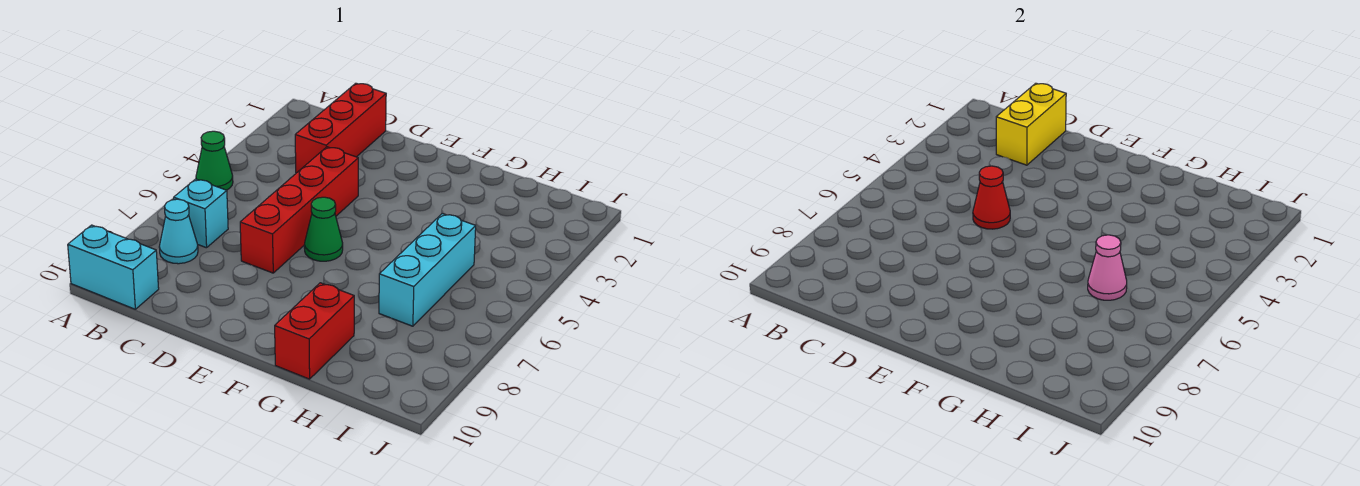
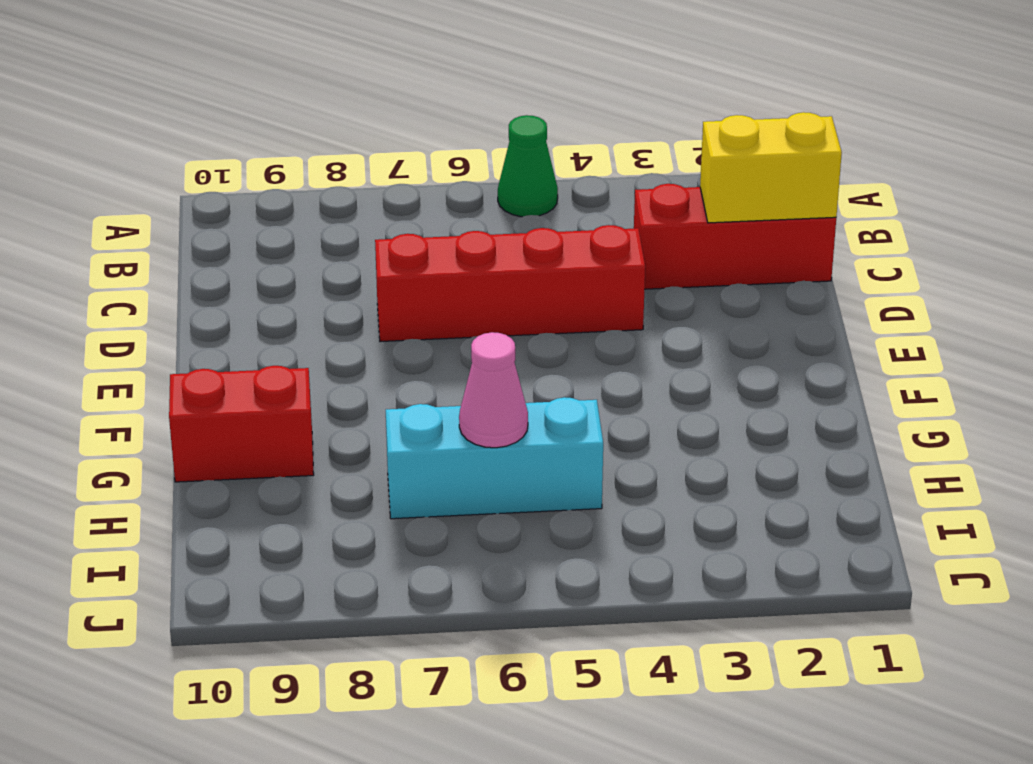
none -> cyan 1x2 brick [68,225,159,309]
none -> cyan 1x1 brick [174,179,228,248]
none -> cyan 1x1 cone [159,199,198,264]

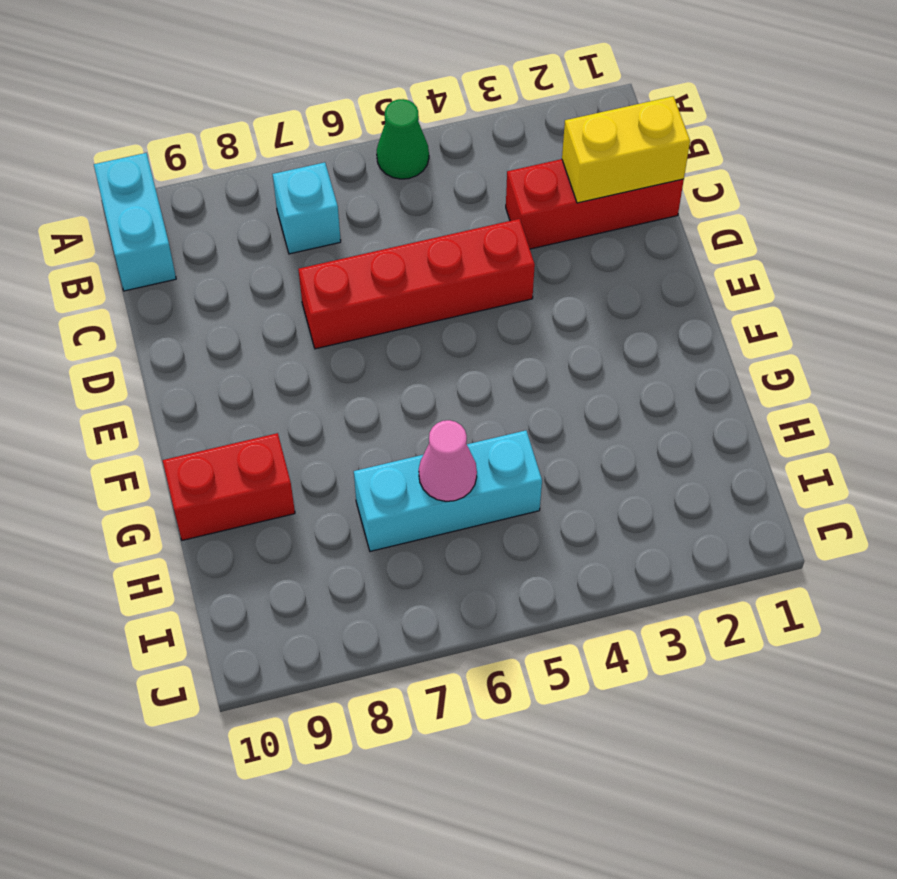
none -> cyan 1x1 cone [159,199,198,264]
none -> green 1x1 cone [304,197,343,261]
none -> red 1x1 cone [973,166,1010,229]

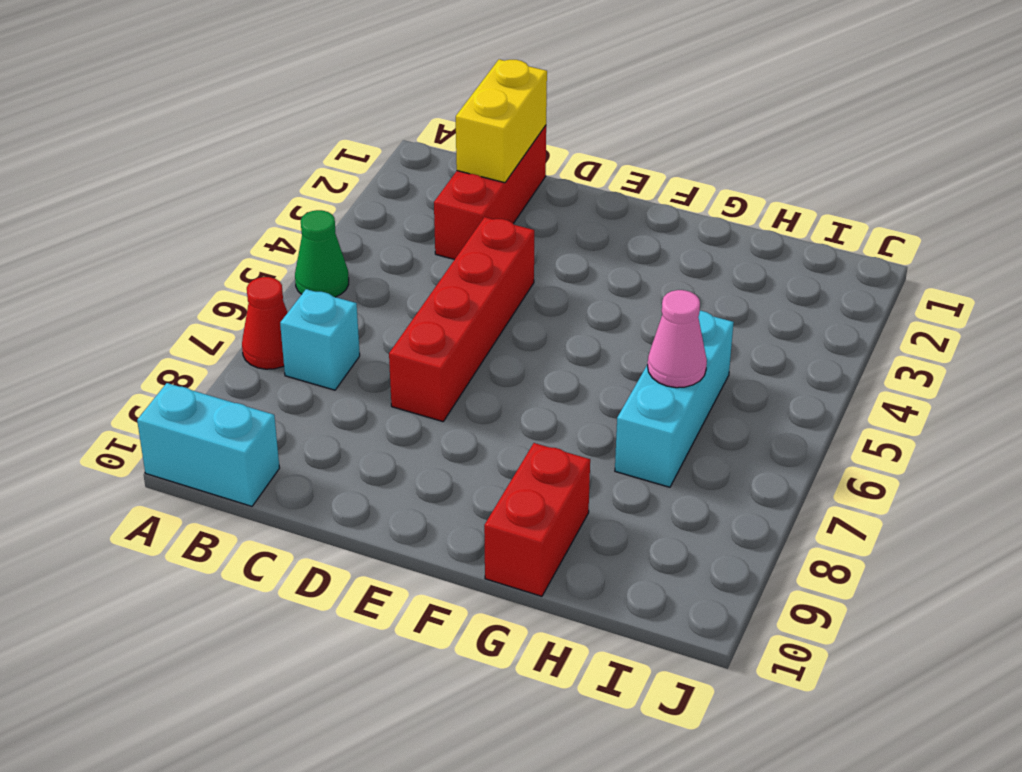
red 1x1 cone [242,277,288,369] -> red 1x1 cone moved to [973,166,1010,229]
none -> cyan 1x1 cone [159,199,198,264]
none -> green 1x1 cone [304,197,343,261]

